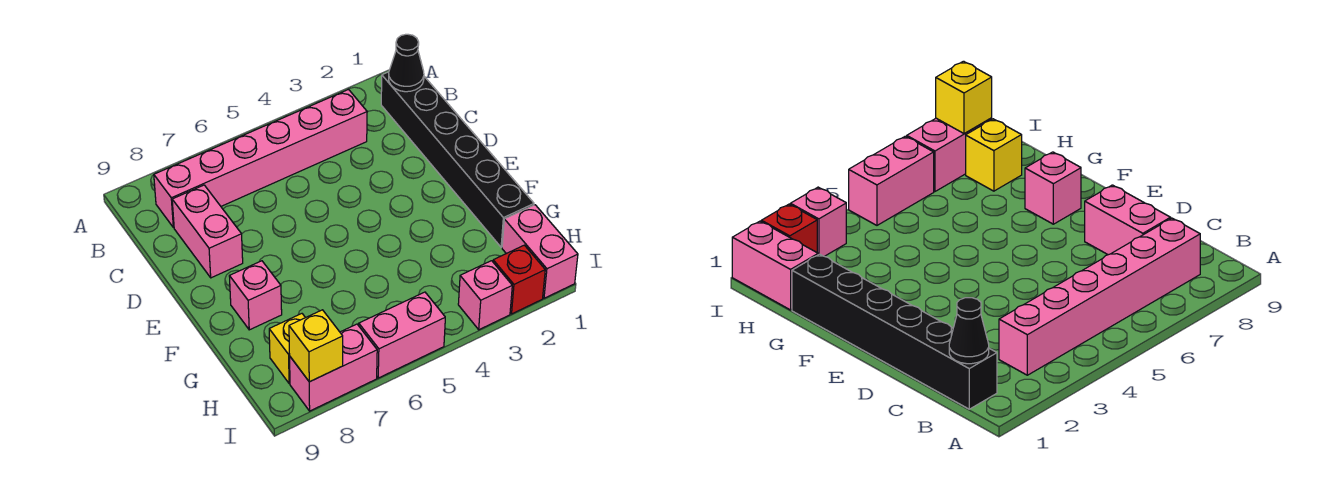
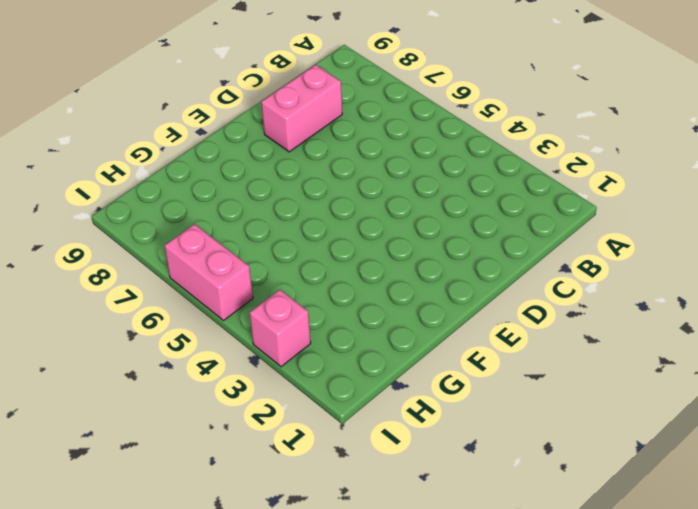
none -> black 1x6 brick [381,72,534,247]
none -> pink 1x6 brick [154,89,367,228]
none -> pink 1x1 brick [229,261,282,330]

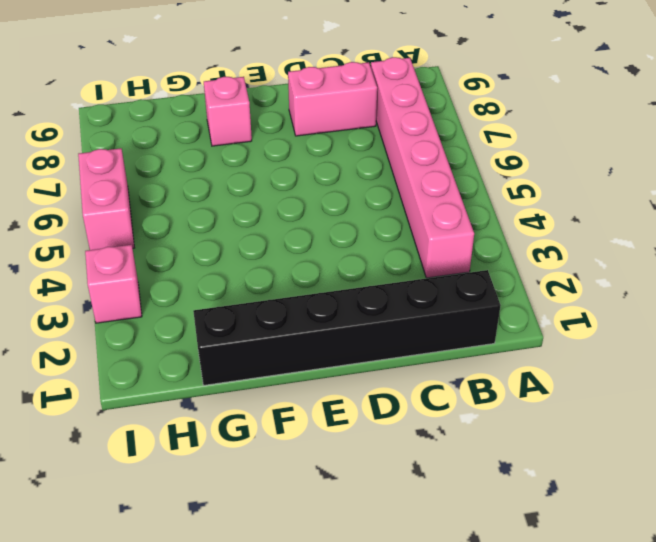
none -> pink 1x2 brick [502,205,578,298]
none -> yellow 1x1 brick [269,314,305,384]
none -> red 1x1 brick [493,245,545,314]

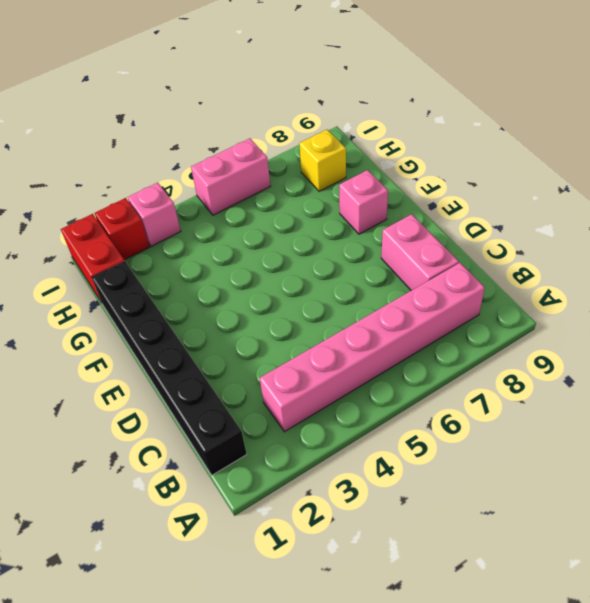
red 1x2 brick [61,214,124,303] -> pink 1x2 brick [502,205,578,298]
none -> pink 1x2 brick [290,324,377,411]
none -> black 1x1 cone [389,34,424,92]
none -> yellow 1x1 brick [289,310,343,382]

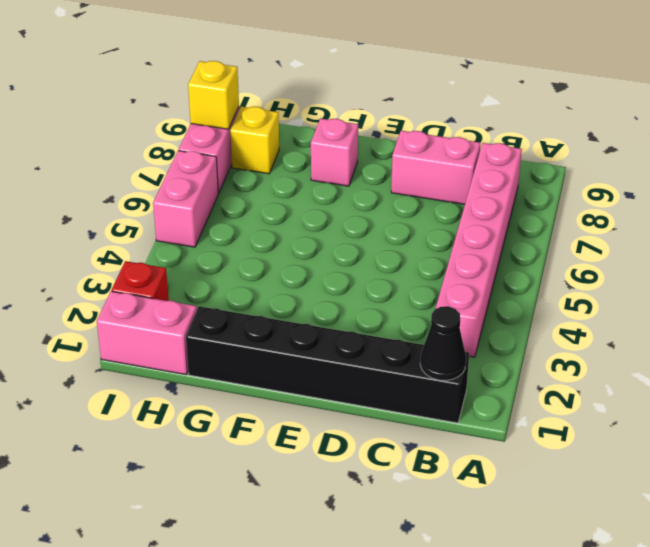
none -> pink 1x1 brick [458,261,512,330]

